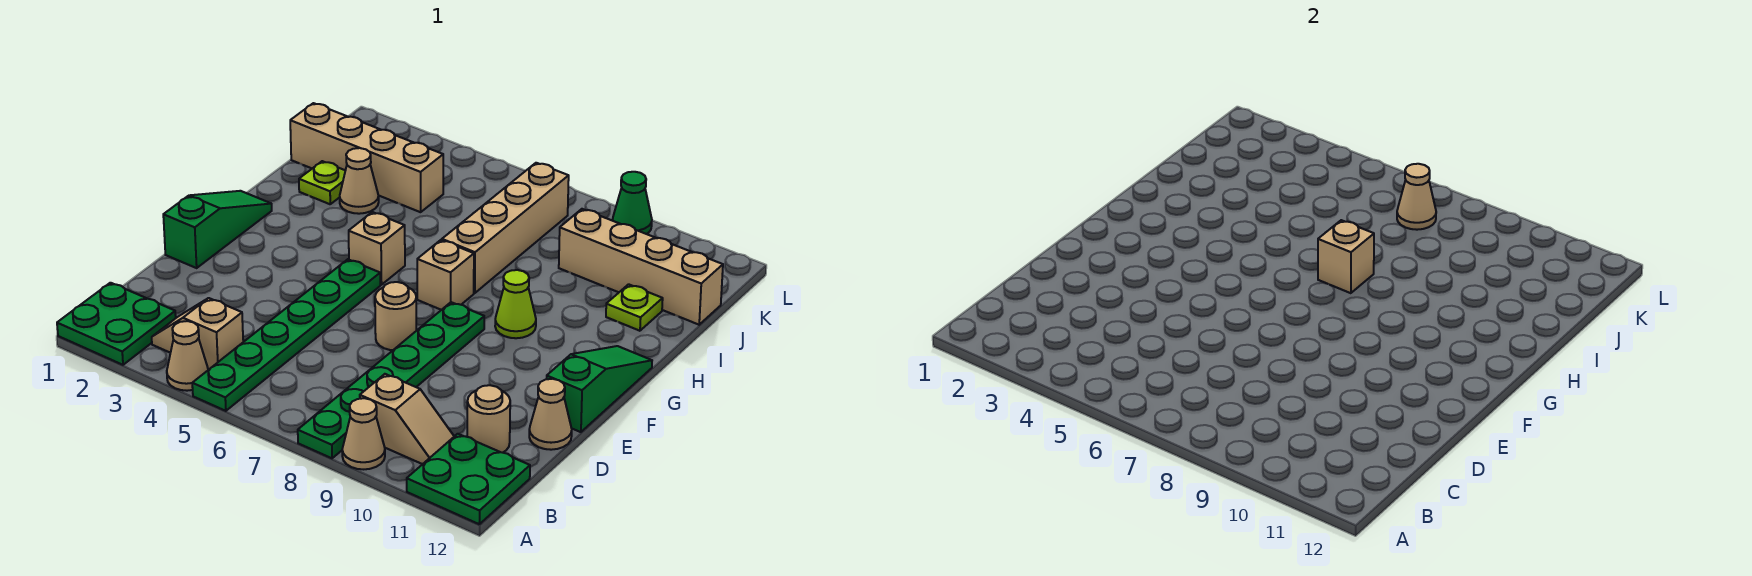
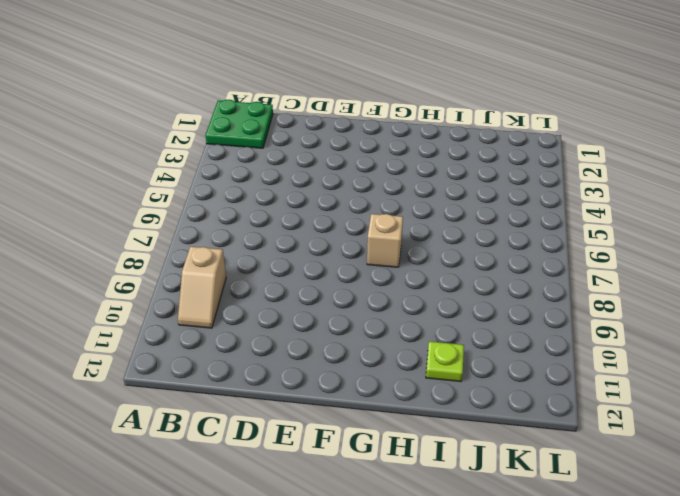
none -> tan 1x1 cone [167,321,208,391]
none -> green 1x6 plate [192,259,380,411]
none -> green 1x6 plate [298,302,484,458]

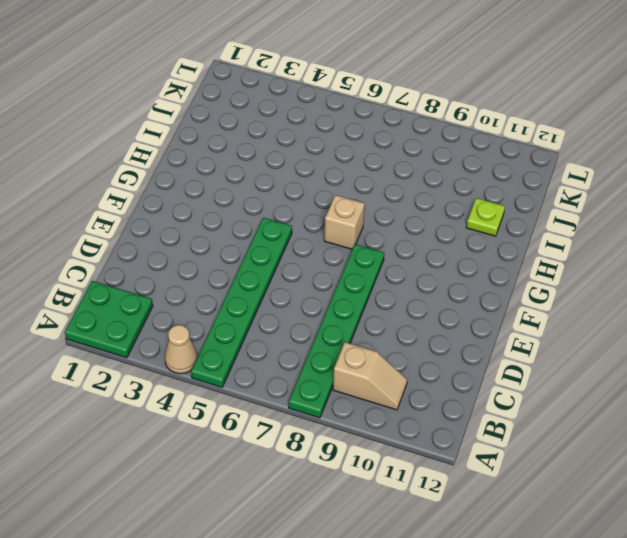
none -> tan 1x1 cone [342,398,385,469]
none -> green 2x2 plate [407,434,530,524]
none -> tan 1x2 slope [152,298,243,370]

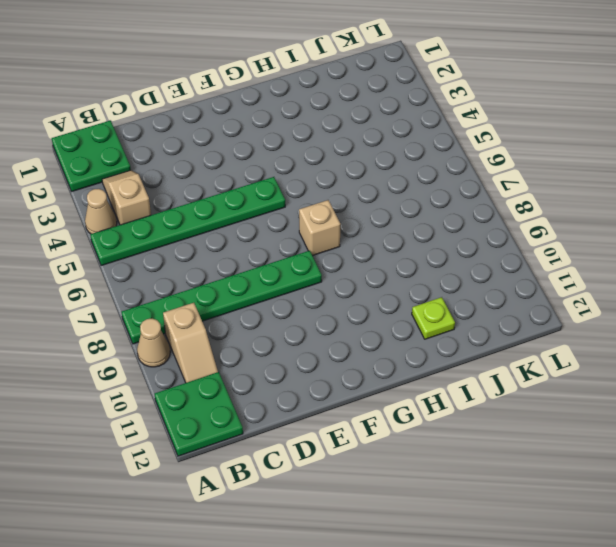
none -> tan 1x1 round brick [467,385,510,453]
none -> tan 1x1 cone [529,379,572,450]
none -> green 1x3 slope [163,191,272,268]

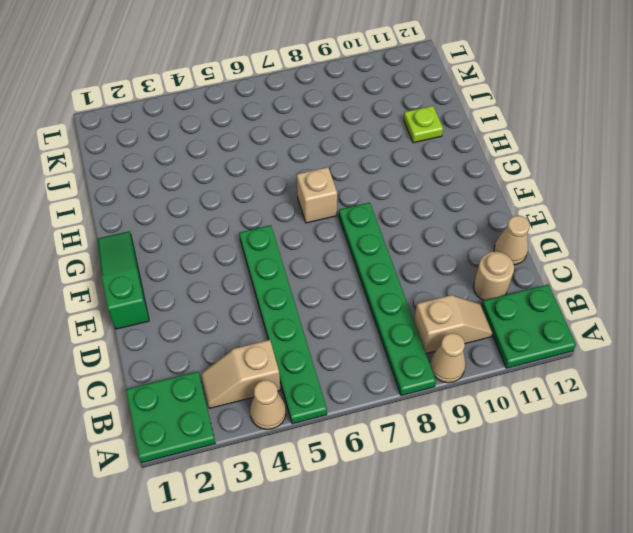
none -> tan 1x1 round brick [375,282,416,350]
none -> green 1x3 slope [547,346,652,432]
none -> tan 1x1 brick [349,212,405,285]

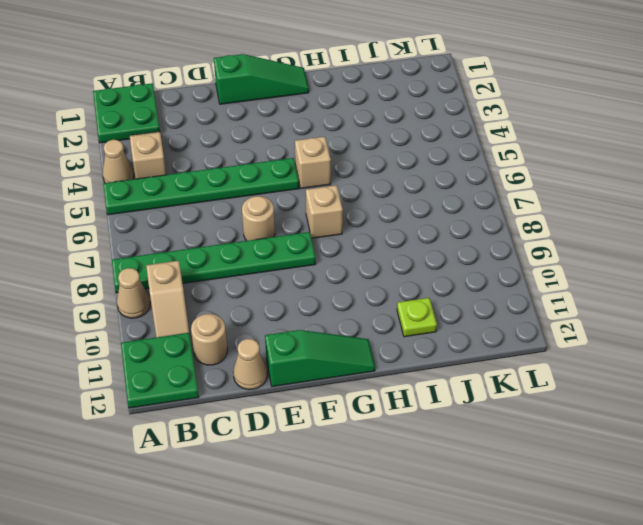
none -> lime 1x1 cone [495,270,536,338]
none -> tan 1x4 brick [442,163,569,293]
none -> lime 1x1 plate [299,161,345,204]

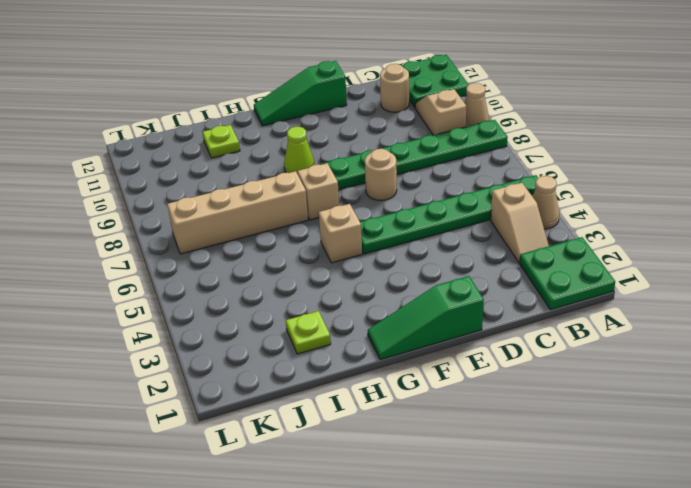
none -> tan 1x1 cone [529,379,572,450]
none -> tan 1x1 cone [340,148,379,214]
none -> tan 1x4 brick [290,103,443,212]

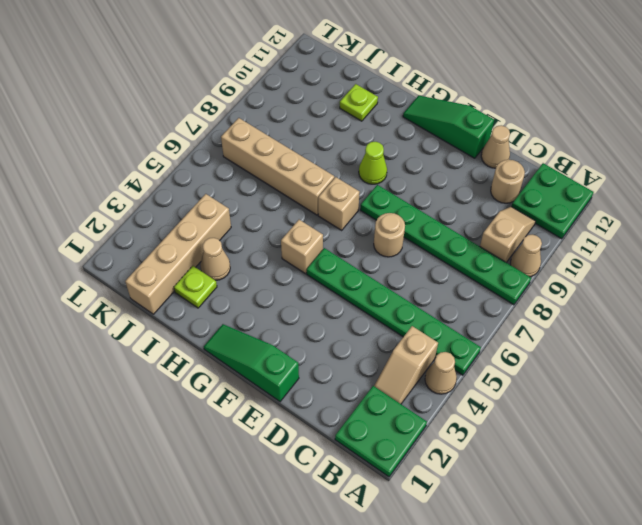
none -> tan 1x4 brick [559,209,723,325]
none -> green 1x1 cone [613,172,652,234]
none -> tan 1x1 brick [1318,220,1374,293]

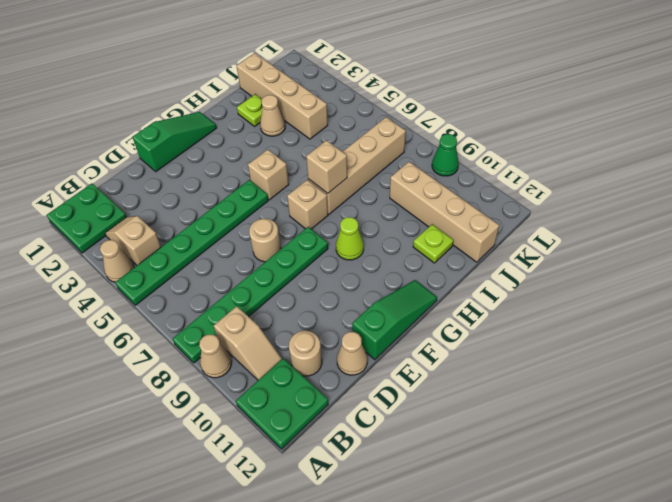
none -> tan 1x1 cone [1397,164,1436,230]

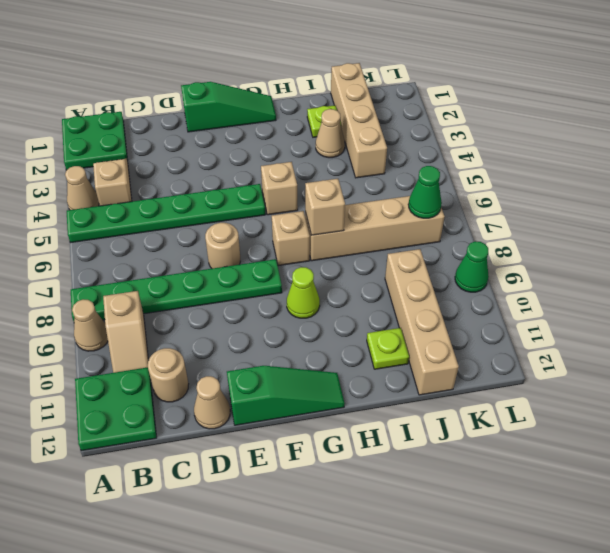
green 1x1 cone [408,166,442,218] -> tan 1x1 cone [1397,164,1436,230]

